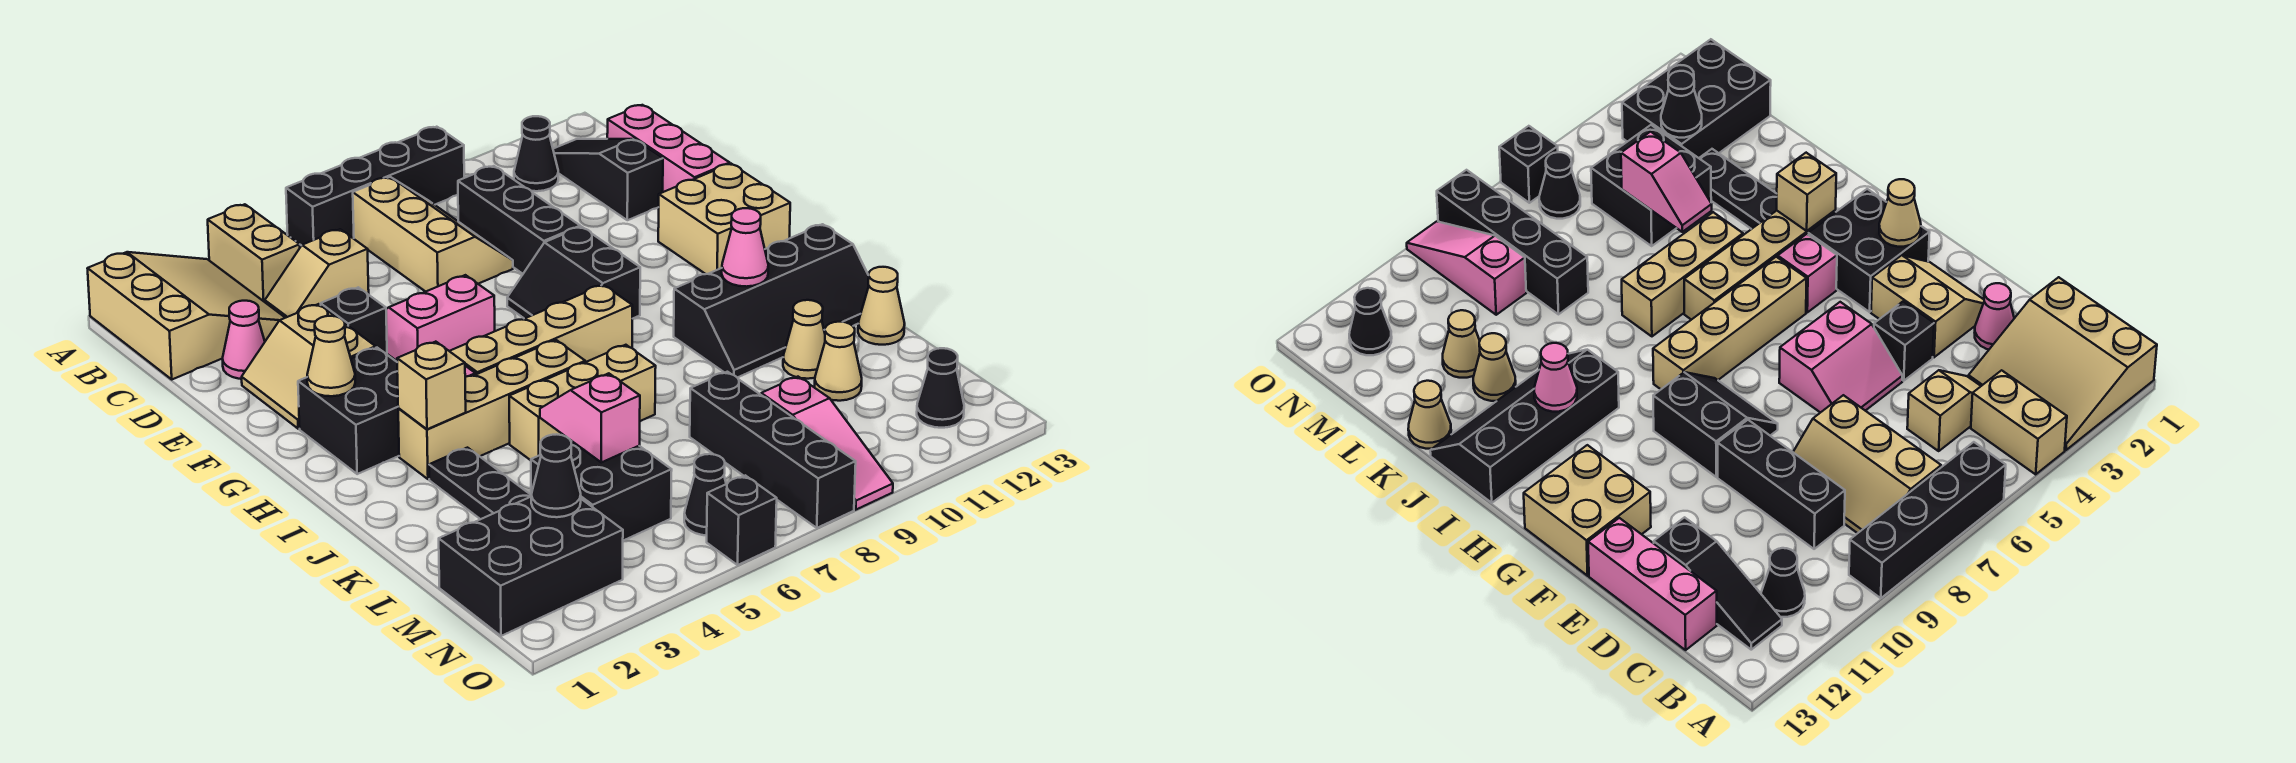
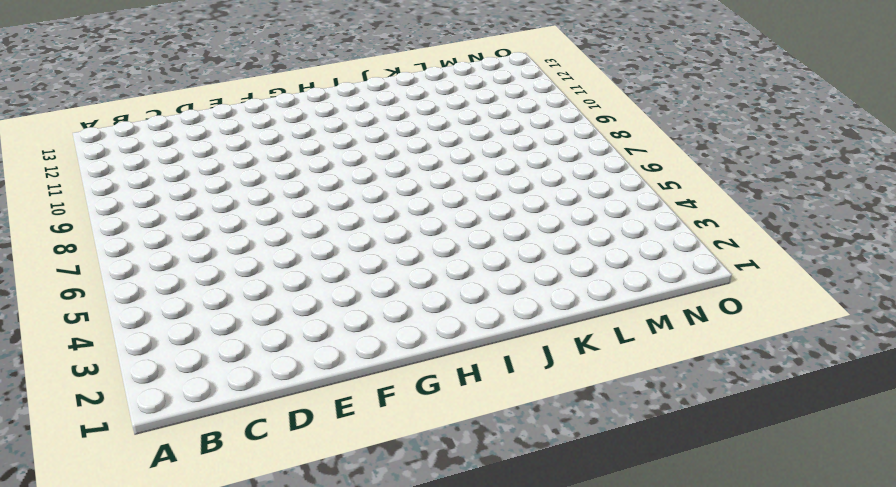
none -> tan 3x3 slope [87,252,285,379]
none -> tan 1x2 brick [208,204,300,302]
none -> black 1x4 brick [286,127,464,246]
none -> tan 2x3 slope [353,177,513,292]

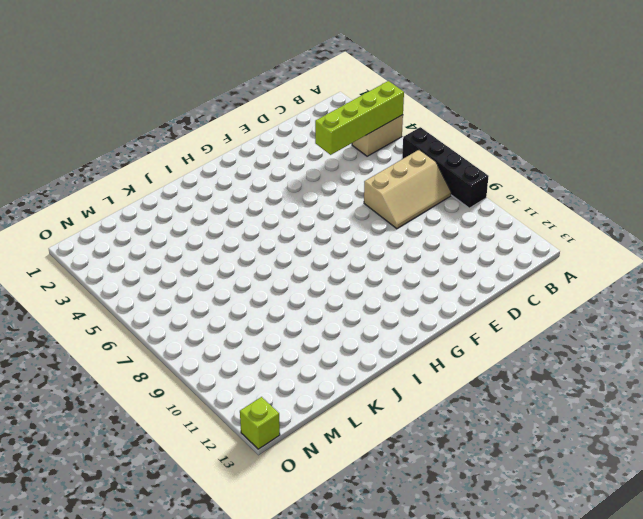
lime 1x4 brick [315,81,404,155] -> none
lime 1x1 brick [240,397,280,449] -> none
none -> tan 3x3 slope [87,252,285,379]
none -> black 1x1 cone [514,116,558,191]
none -> black 1x3 slope [553,139,663,220]
none -> tan 1x2 slope [265,229,369,318]

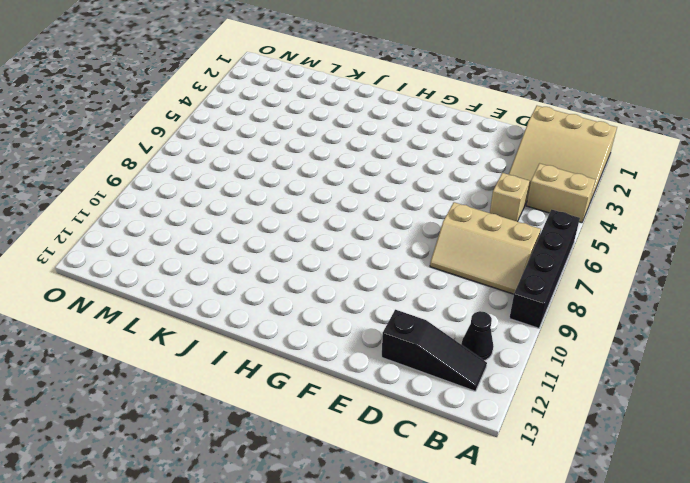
none -> black 1x3 brick [458,166,580,274]
none -> pink 1x3 brick [607,105,730,192]
none -> pink 1x1 cone [222,301,265,379]
none -> tan 2x2 slope [242,304,376,429]

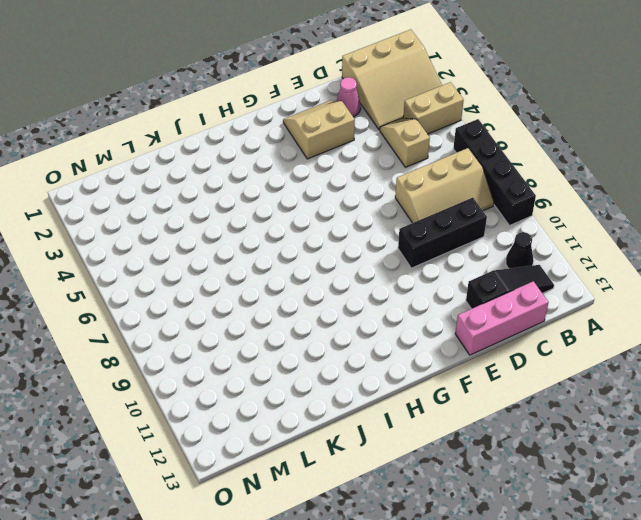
none -> black 1x1 brick [321,287,387,354]
none -> pink 2x2 slope [386,275,495,361]
none -> black 2x2 slope [507,227,640,319]
none -> tan 2x2 brick [658,164,790,274]

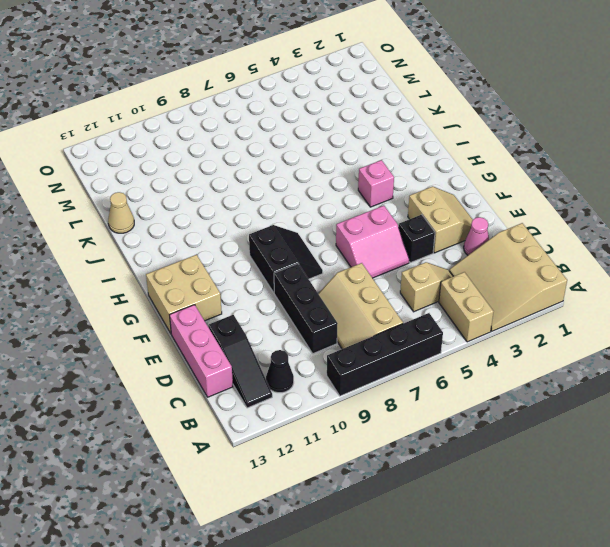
none -> black 2x2 brick [298,348,399,474]
none -> tan 1x4 brick [450,285,632,375]
none -> tan 1x4 brick [398,340,585,479]
none -> black 2x4 slope [674,224,869,378]

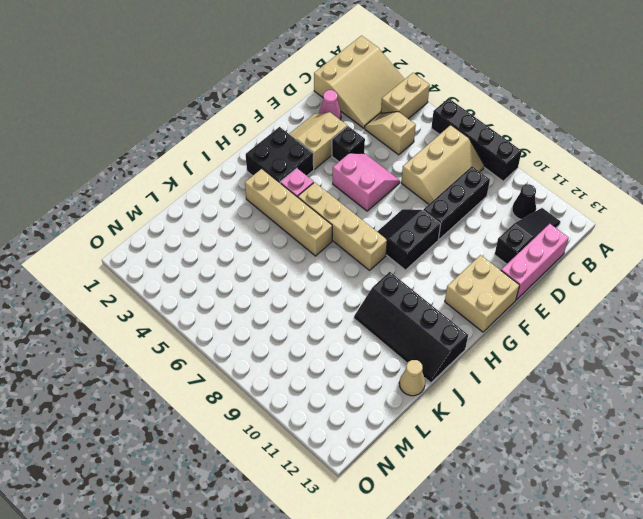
none -> black 1x3 plate [429,448,531,519]
none -> tan 1x3 brick [509,345,656,460]
none -> tan 1x1 cone [783,300,825,379]
none -> black 2x2 brick [531,441,672,541]

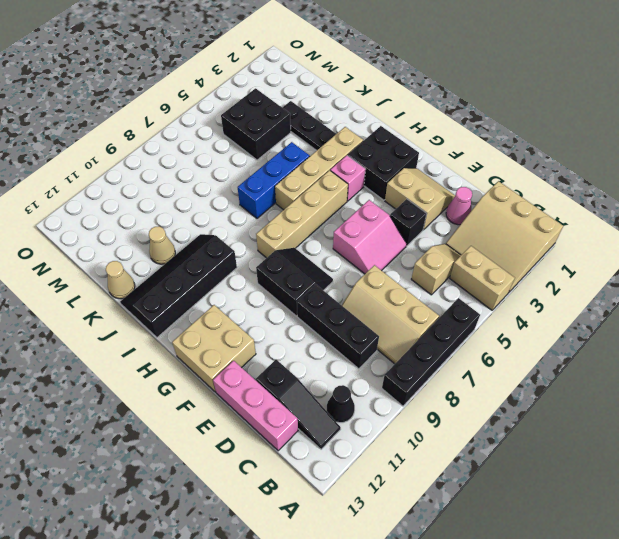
blue 1x3 brick [238,142,310,218] -> tan 1x3 brick [509,345,656,460]
none -> black 1x4 brick [690,372,856,528]
none -> tan 1x1 cone [815,322,862,401]
none -> black 2x3 brick [439,497,623,636]
none -> pink 1x3 slope [761,377,893,510]

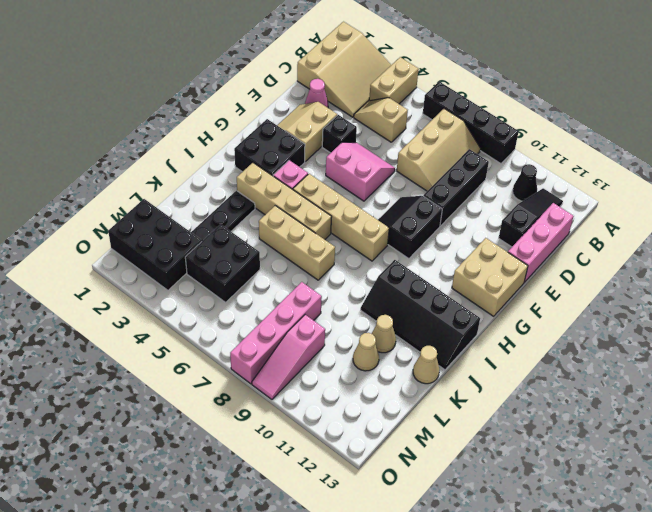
pink 1x4 brick [230,282,322,384] -> black 1x4 brick [690,372,856,528]
none -> black 1x1 cone [684,454,726,535]
none -> black 1x1 cone [917,348,964,428]
none -> black 1x1 brick [707,475,777,565]
none -> tan 1x1 cone [307,316,355,396]

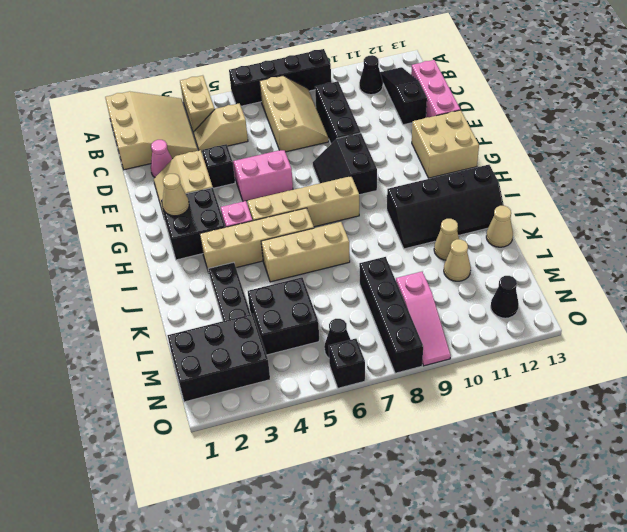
none -> tan 1x1 brick [397,342,466,429]
none -> pink 1x1 cone [722,208,768,287]
none -> pink 1x2 slope [540,373,640,462]
none -> black 1x1 cone [531,434,581,517]

